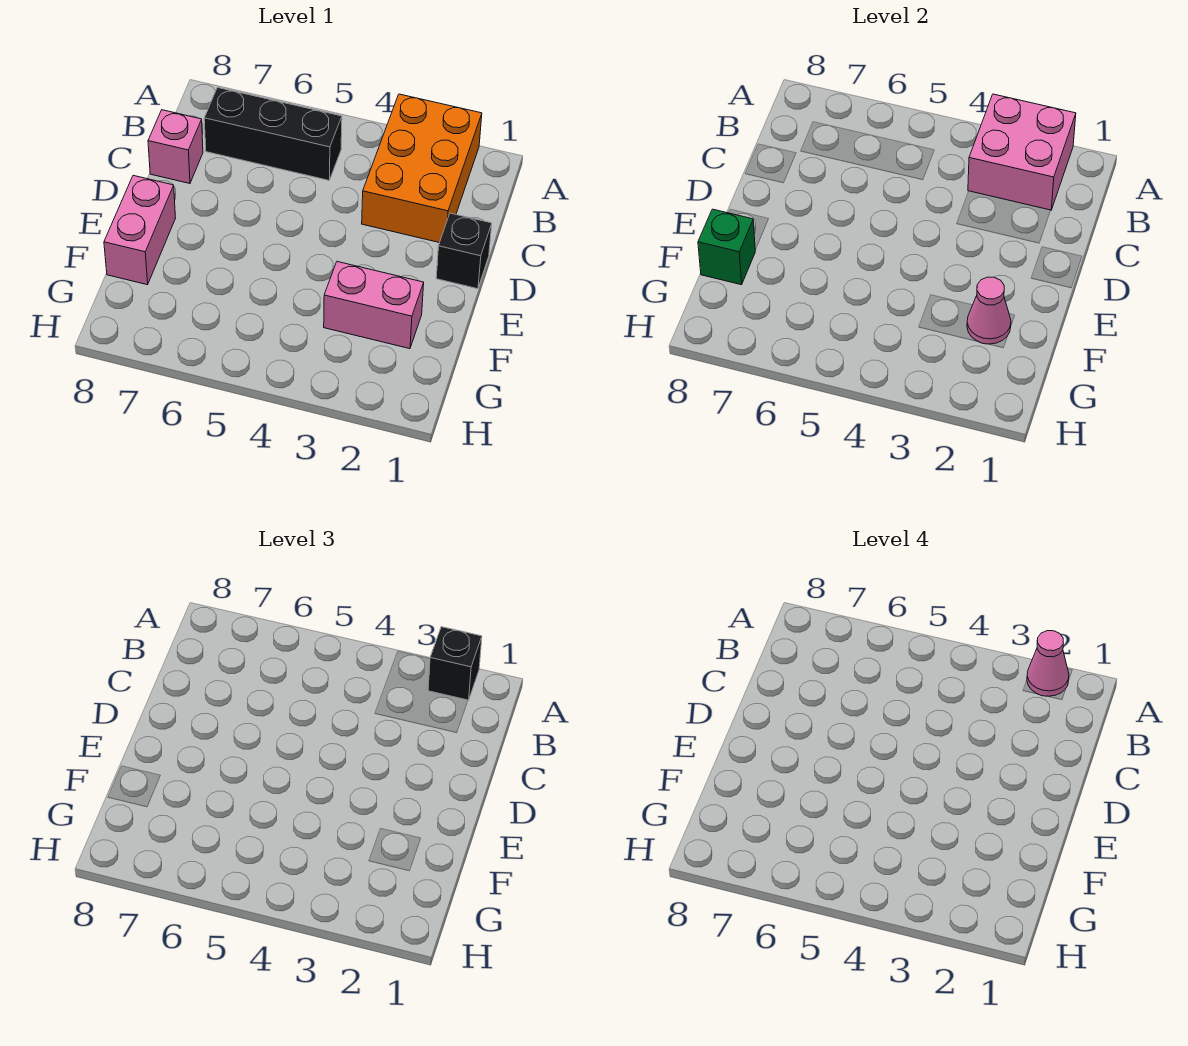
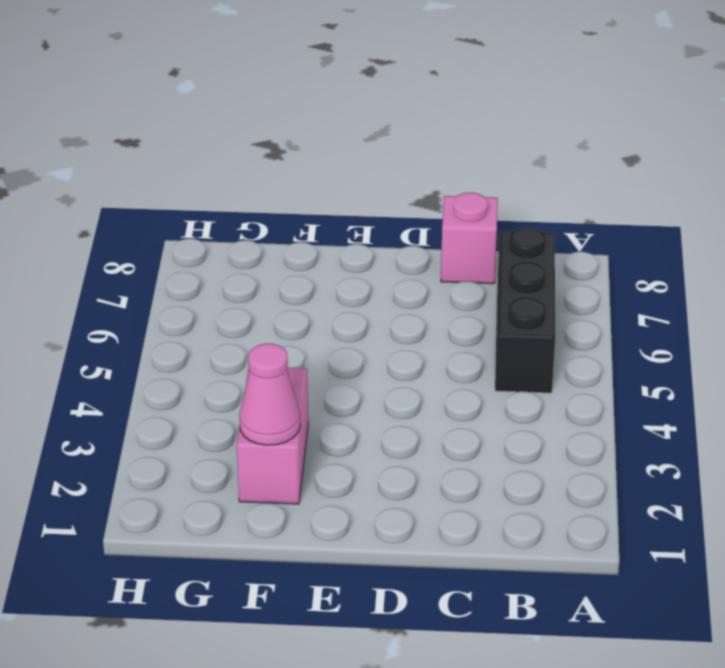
none -> orange 2x3 brick [362,94,482,243]
none -> black 1x1 brick [436,213,492,289]

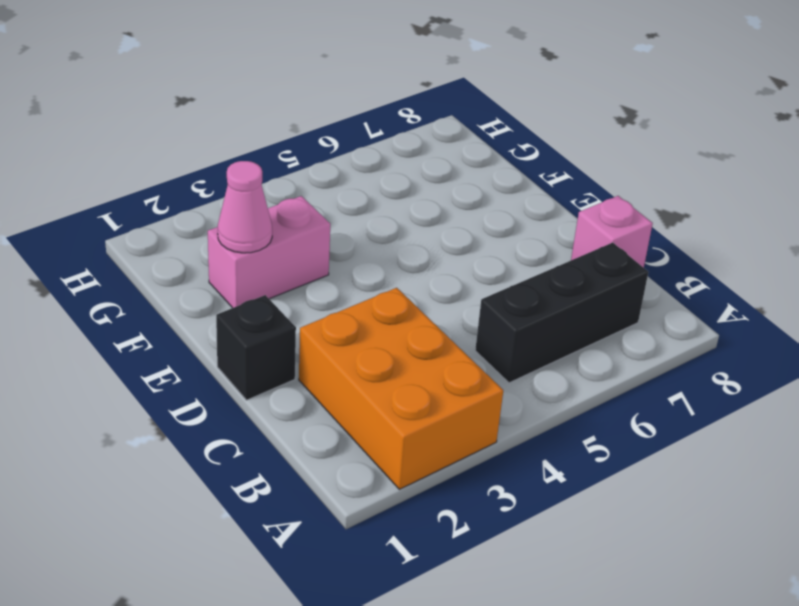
none -> pink 1x2 brick [104,175,176,285]
none -> pink 2x2 brick [968,94,1076,210]

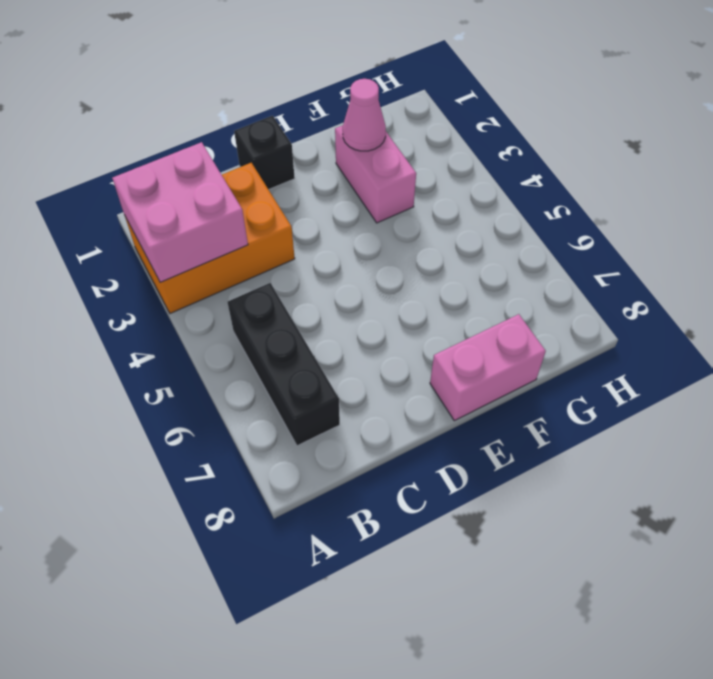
none -> pink 1x1 brick [148,110,203,184]
none -> green 1x1 brick [698,209,756,285]

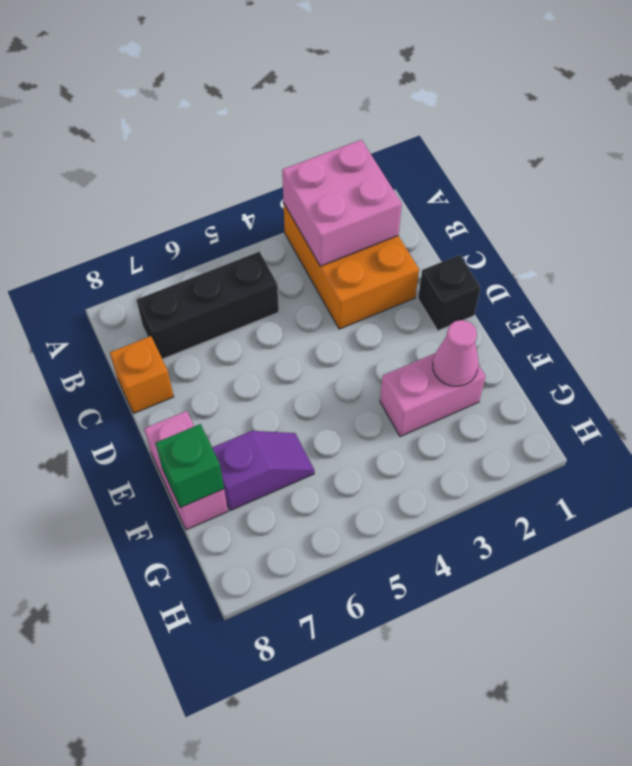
orange 1x1 brick [110,336,174,413] -> pink 1x1 brick [148,110,203,184]
purple 1x2 slope [212,431,314,511] -> none
none -> black 1x1 brick [428,627,482,700]
none -> pink 1x1 cone [1027,631,1069,696]

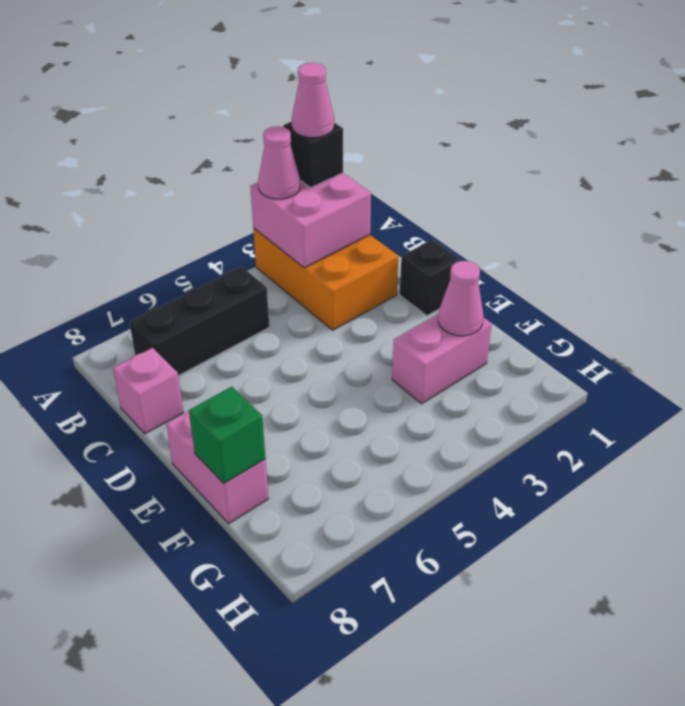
pink 1x1 cone [258,126,300,199] -> none

